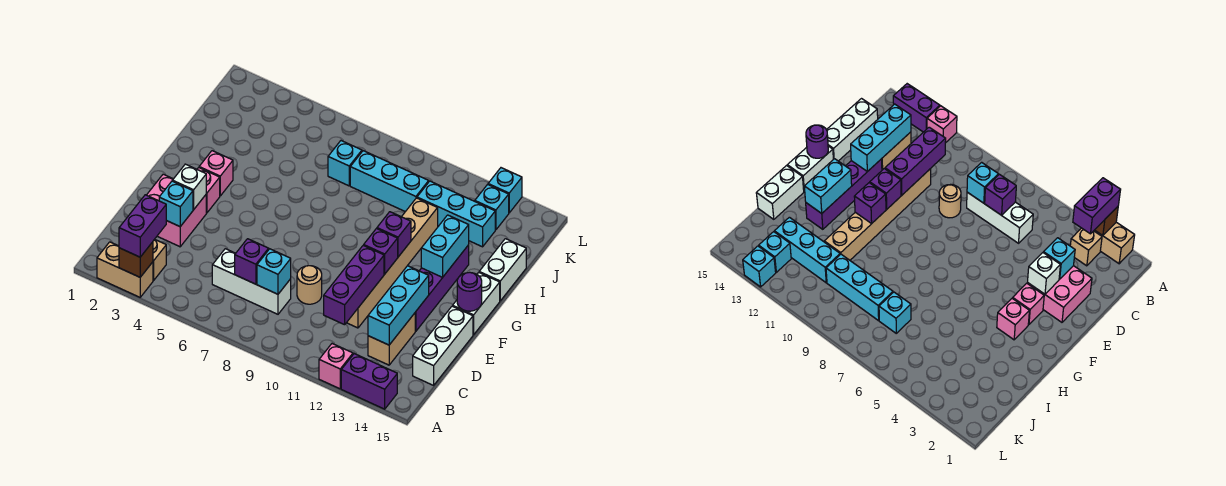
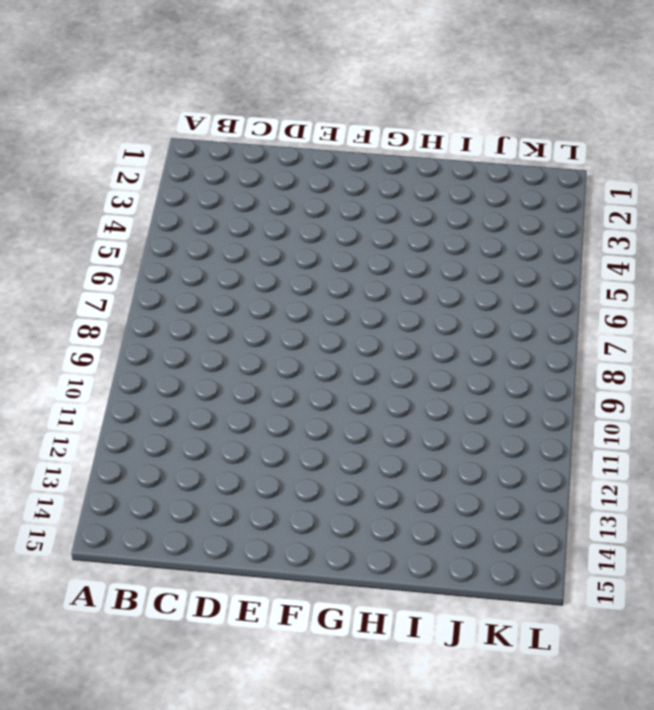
none -> tan 1x2 brick [97,242,153,297]
none -> pink 1x1 brick [319,344,353,389]
none -> purple 1x2 brick [341,354,397,409]
none -> tan 1x1 brick [153,239,166,281]

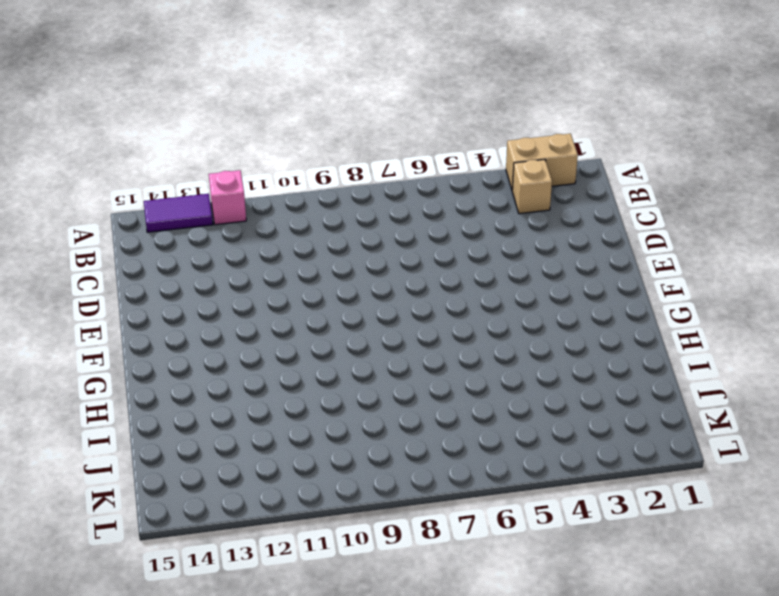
purple 1x2 tile [144,194,213,232] -> purple 1x2 brick [341,354,397,409]
none -> white 1x3 brick [212,249,291,314]
none -> tan 1x2 brick [368,313,415,365]
none -> white 1x3 brick [413,306,473,385]
none -> pink 2x2 brick [147,174,206,247]

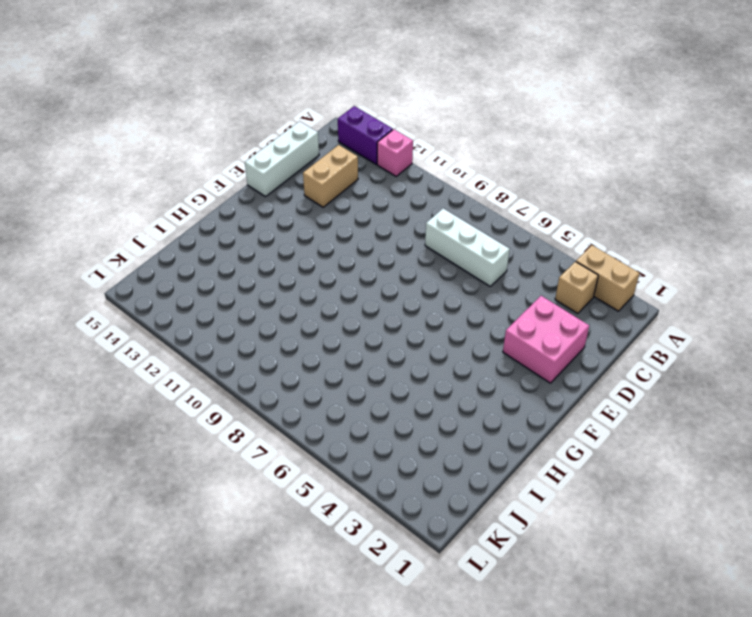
none -> tan 1x1 round brick [297,266,322,304]
none -> tan 1x6 brick [347,198,438,328]
none -> purple 1x4 brick [415,245,469,331]
none -> pink 1x1 brick [197,168,220,213]

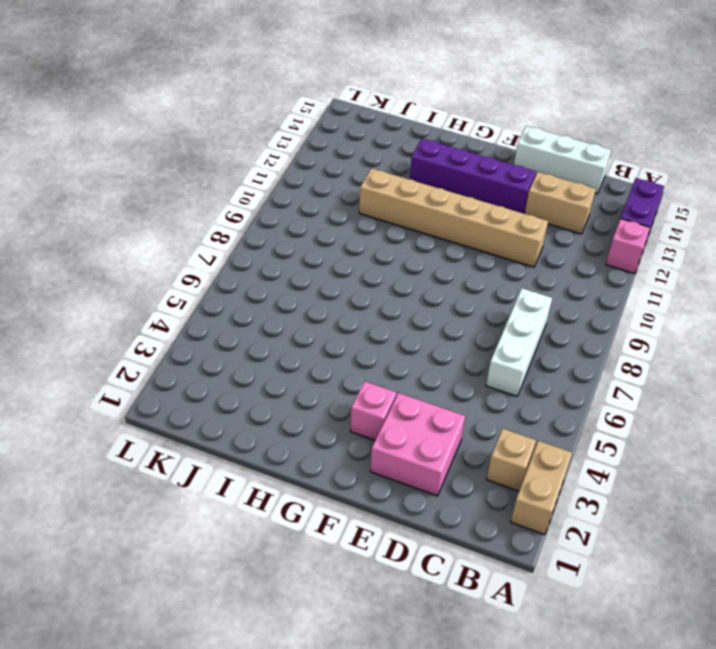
none -> tan 1x1 round brick [297,266,322,304]
none -> white 1x2 brick [453,272,500,335]
none -> pink 1x1 brick [199,151,233,196]
none -> white 1x2 brick [479,239,526,301]

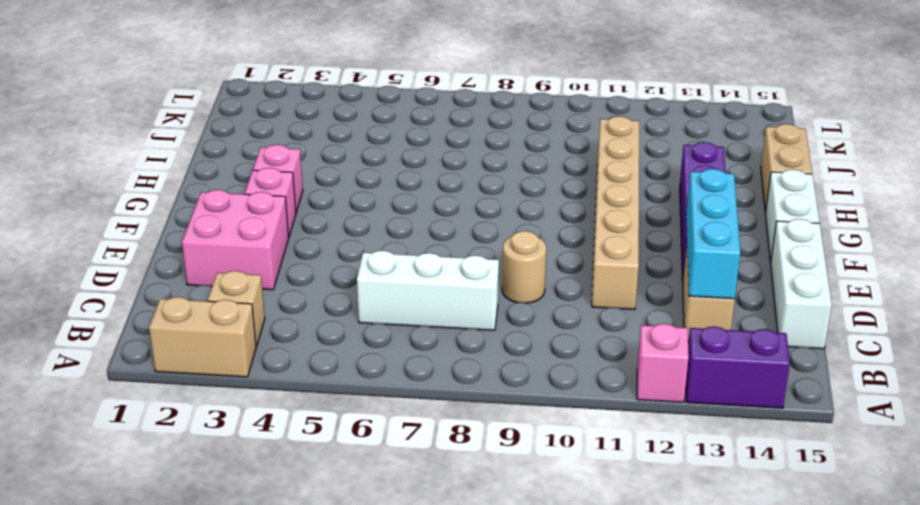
tan 1x2 brick [761,124,812,213] -> white 1x2 brick [479,239,526,301]
none -> cyan 1x1 brick [328,141,362,186]
none -> cyan 1x3 brick [350,151,429,212]
none -> cyan 1x3 brick [417,181,495,247]
none -> cyan 1x1 brick [475,184,509,230]

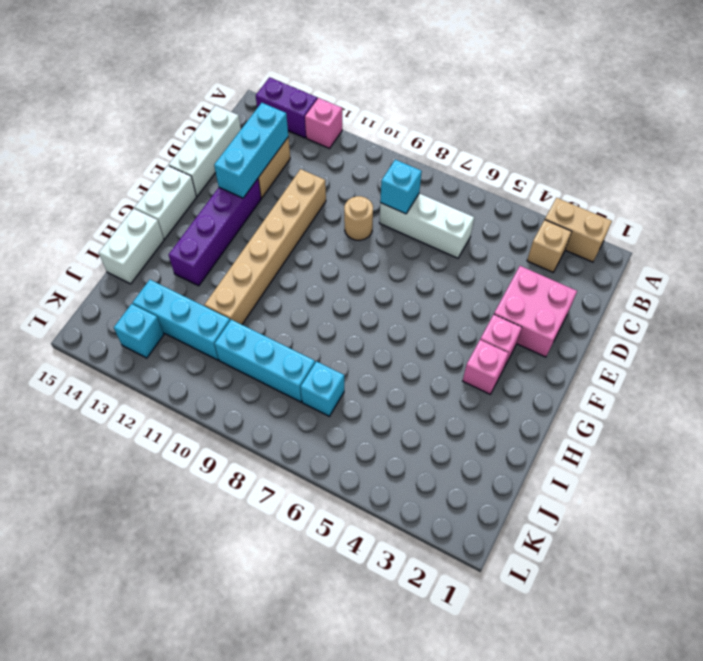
none -> cyan 1x1 brick [488,168,522,213]
none -> brown 1x1 brick [119,242,153,277]
none -> purple 1x1 brick [235,239,269,284]
none -> purple 1x3 brick [324,245,384,325]

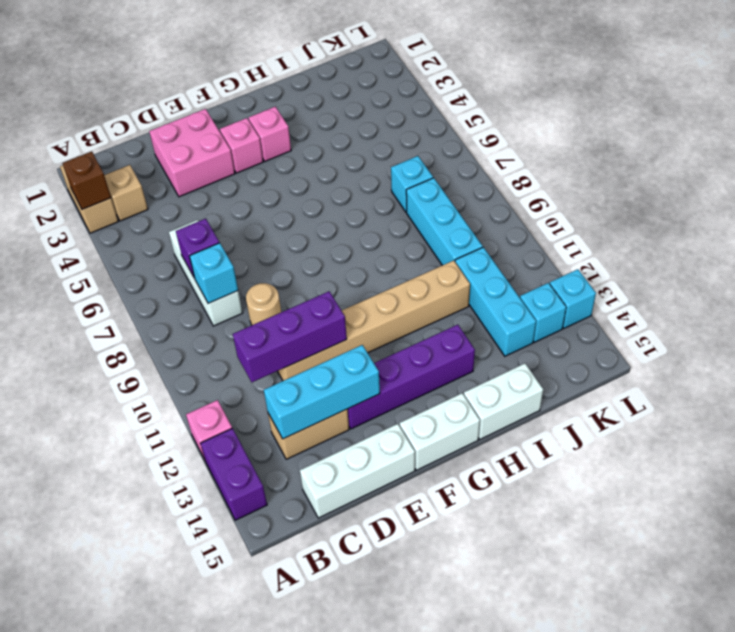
none -> cyan 1x1 brick [159,181,193,227]
none -> white 1x1 brick [173,164,206,210]
none -> purple 1x1 brick [364,229,398,274]
none -> purple 1x1 round brick [457,272,482,311]

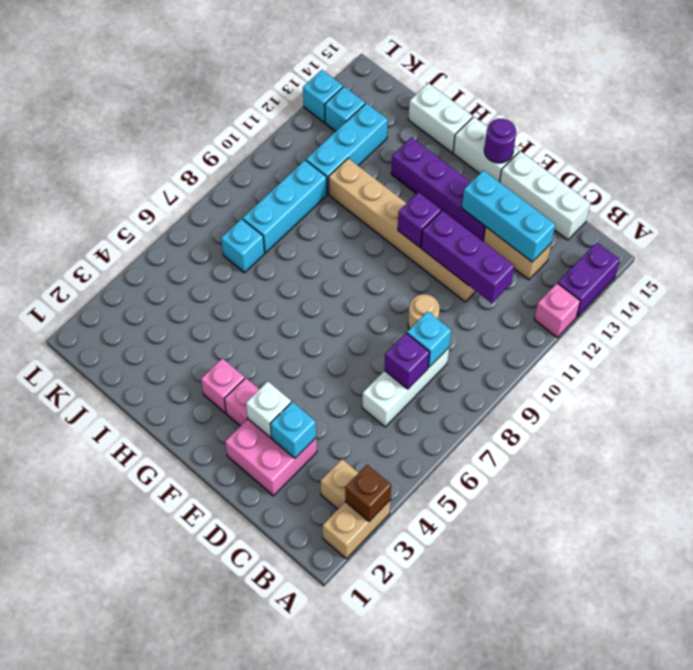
none -> purple 1x1 brick [377,212,411,257]
none -> cyan 1x2 brick [421,215,469,278]
none -> purple 1x2 brick [119,195,166,257]

